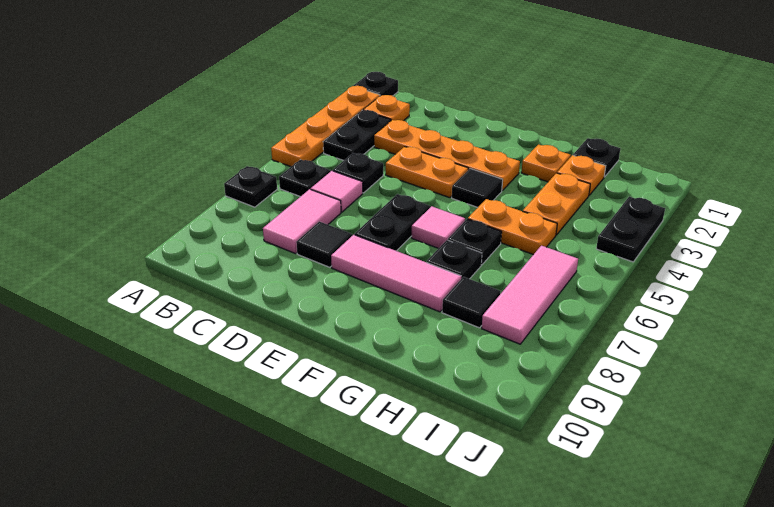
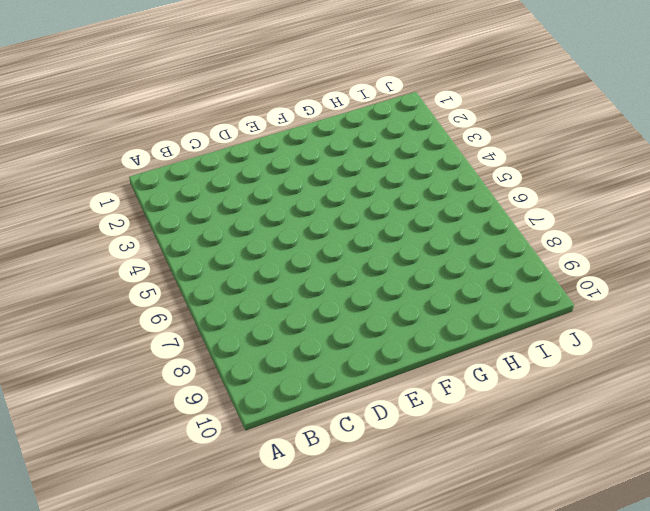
none -> black 1x1 plate [354,72,398,96]
none -> orange 1x4 plate [271,86,380,167]
none -> black 1x1 plate [224,166,277,207]

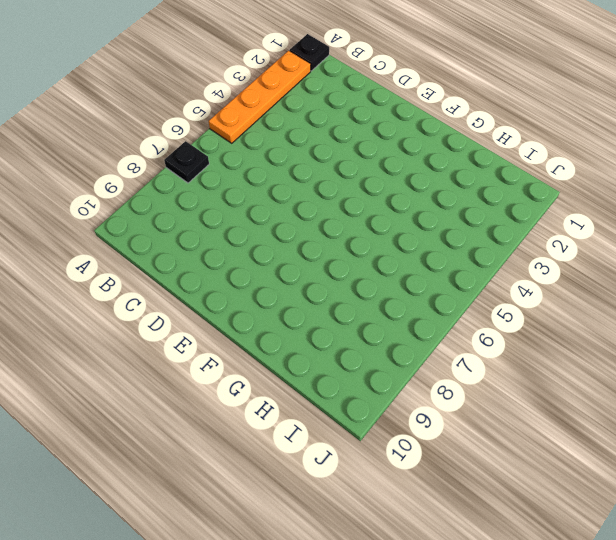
none -> orange 1x1 plate [363,95,410,121]
none -> black 1x2 plate [323,110,391,161]
none -> black 1x1 plate [279,159,330,197]

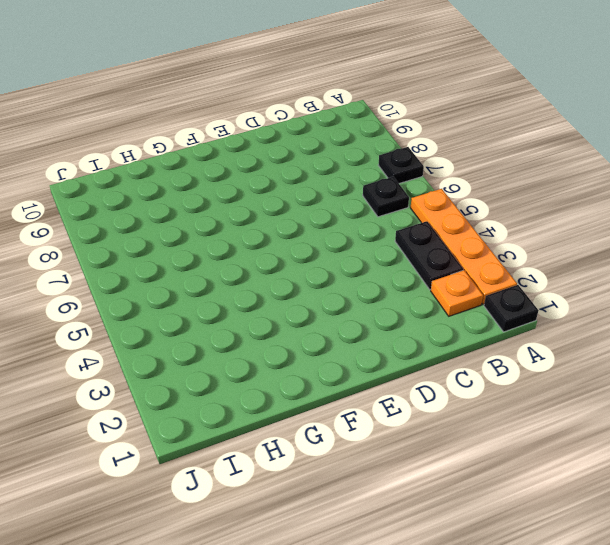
none -> orange 1x4 plate [374,120,520,191]
none -> black 1x1 plate [333,153,383,193]
none -> pink 1x1 tile [311,171,363,212]

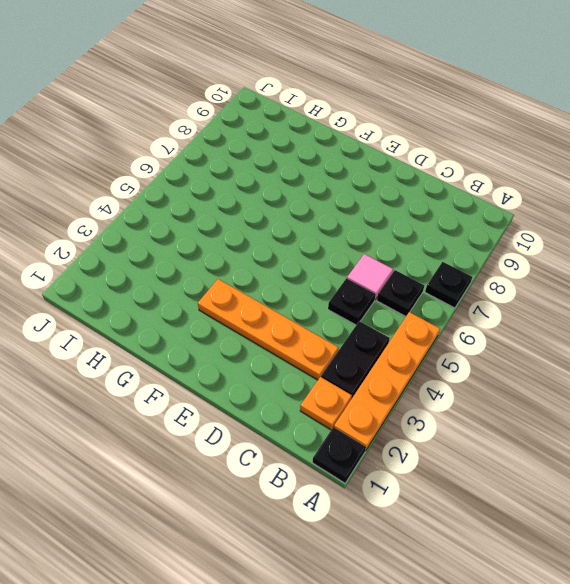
none -> pink 1x2 tile [263,189,341,254]
none -> orange 1x2 plate [386,147,468,198]
none -> black 1x1 tile [296,222,352,267]

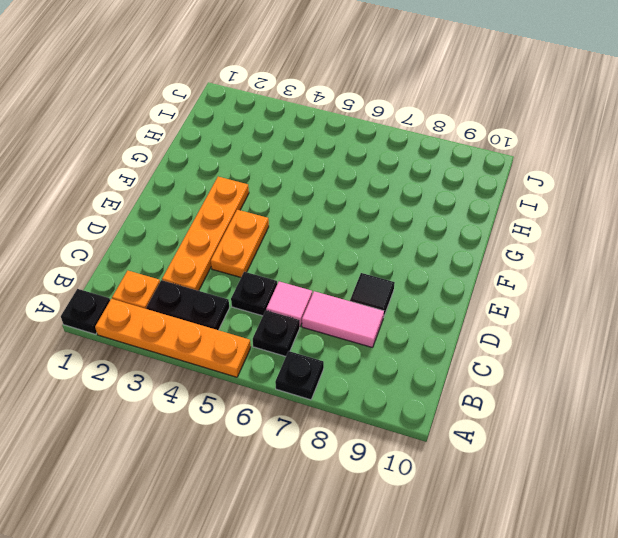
none -> black 1x2 plate [355,194,430,251]
none -> pink 1x3 tile [331,235,461,312]
none -> black 1x1 tile [452,169,503,207]

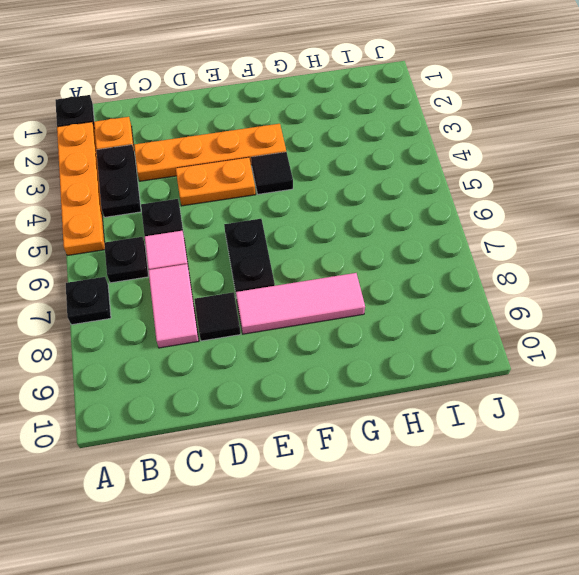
none -> pink 1x1 tile [412,206,465,248]
none -> orange 1x1 plate [521,144,571,182]
none -> orange 1x2 plate [468,199,557,255]

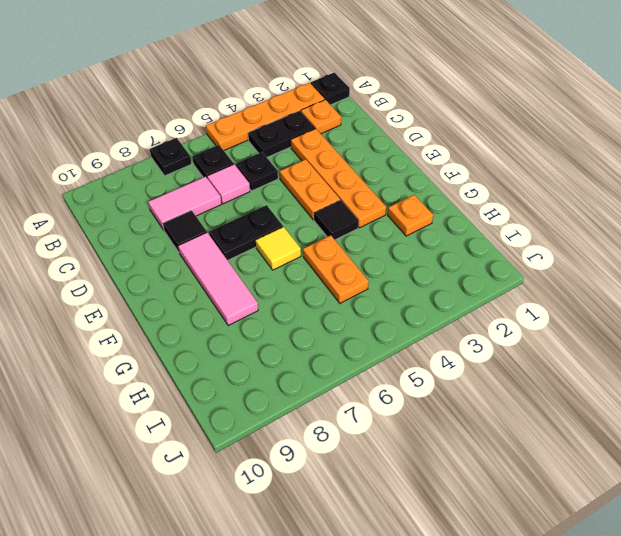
yellow 1x1 tile [256,227,301,270] -> pink 1x1 tile [412,206,465,248]
none -> black 1x1 plate [448,219,502,265]
none -> black 1x1 plate [427,240,482,279]
none -> black 1x1 plate [573,138,620,177]

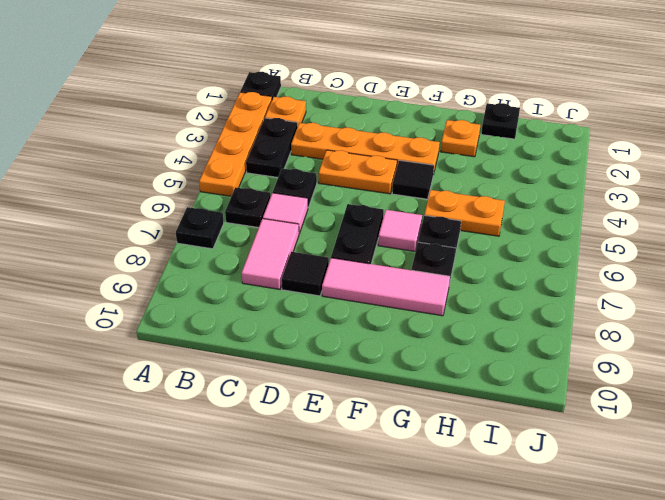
none -> orange 1x1 plate [557,155,606,195]
none -> orange 1x2 plate [523,173,590,235]
none -> black 1x1 tile [442,277,501,328]

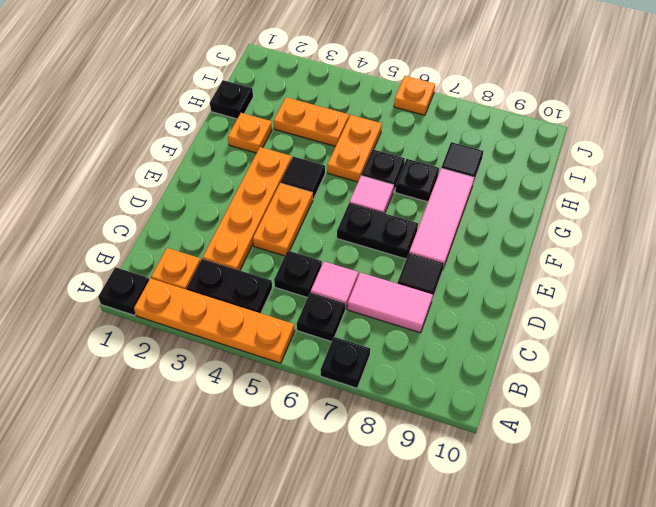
orange 1x1 plate [394,76,435,115] -> orange 1x1 plate moved to [557,155,606,195]
none -> pink 1x3 tile [482,246,578,344]
none -> black 1x2 plate [596,197,665,262]

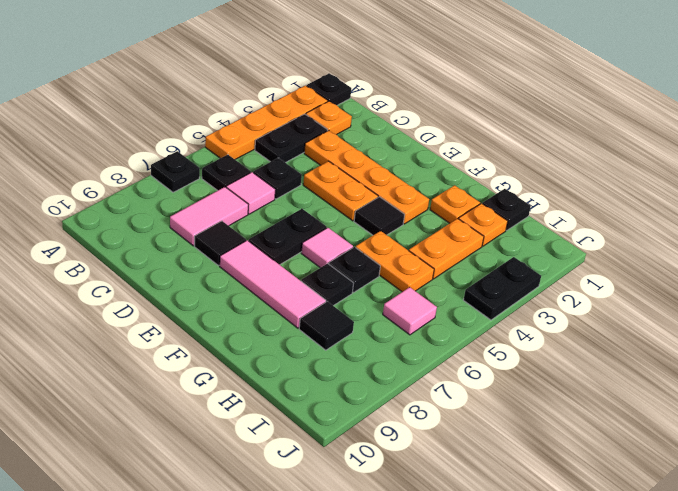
pink 1x1 tile [383,287,437,335] -> pink 1x3 tile [482,246,578,344]

